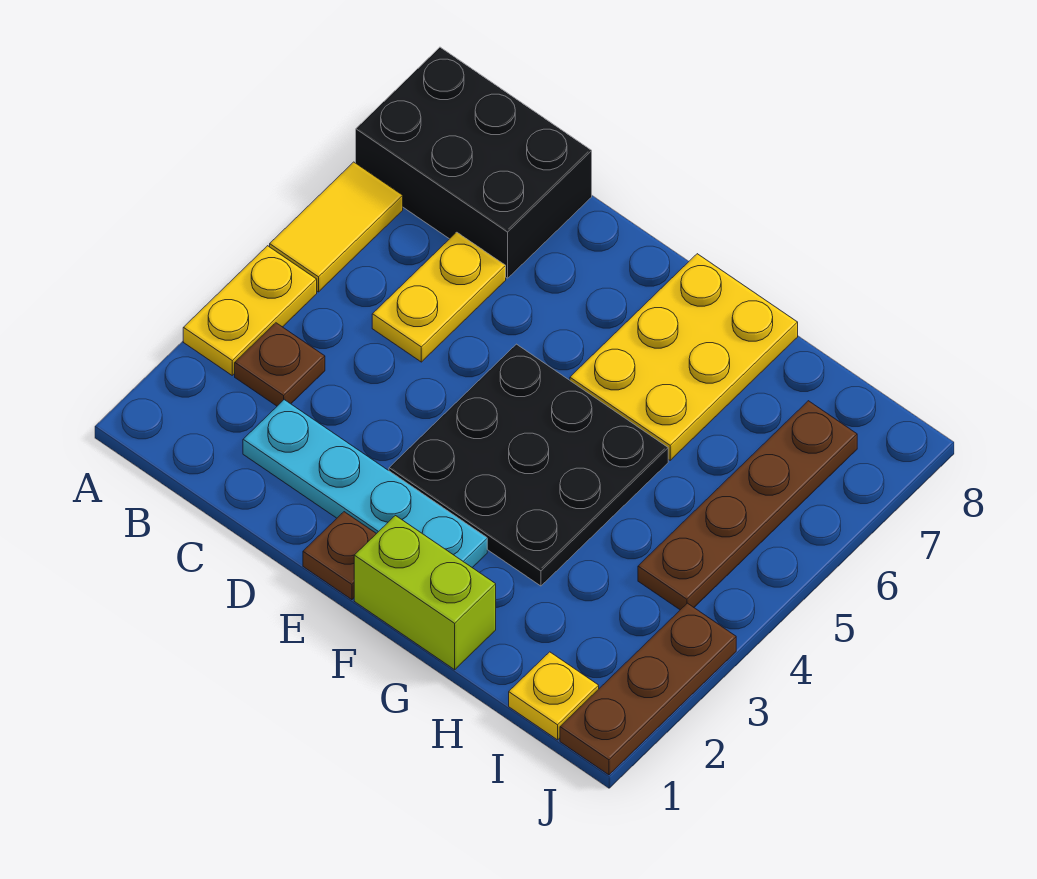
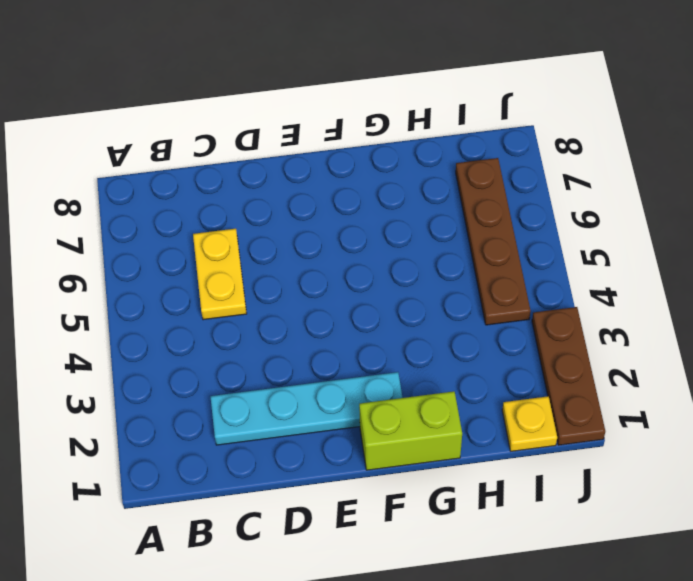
none -> yellow 1x2 plate [183,246,317,375]
none -> yellow 1x2 tile [270,162,403,292]
none -> black 2x3 brick [356,47,592,278]

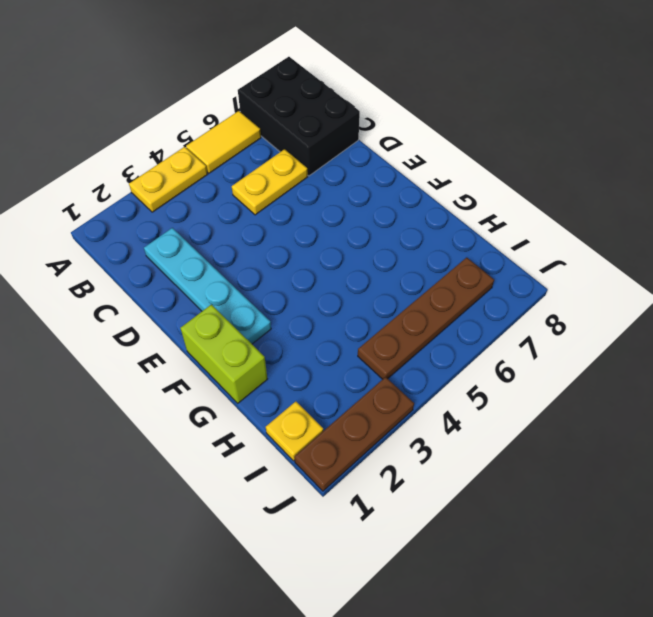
none -> brown 1x1 plate [235,323,325,406]
none -> brown 1x1 plate [303,512,376,600]
none -> black 3x3 plate [389,344,668,586]

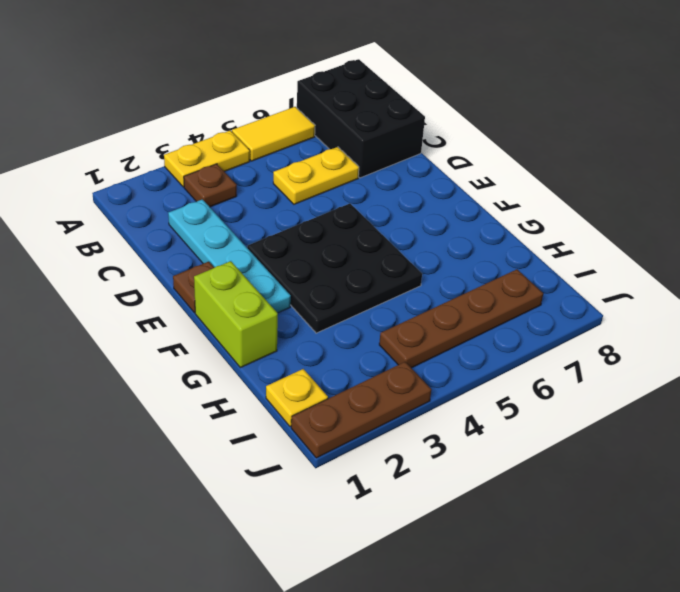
none -> yellow 2x3 plate [570,254,798,460]

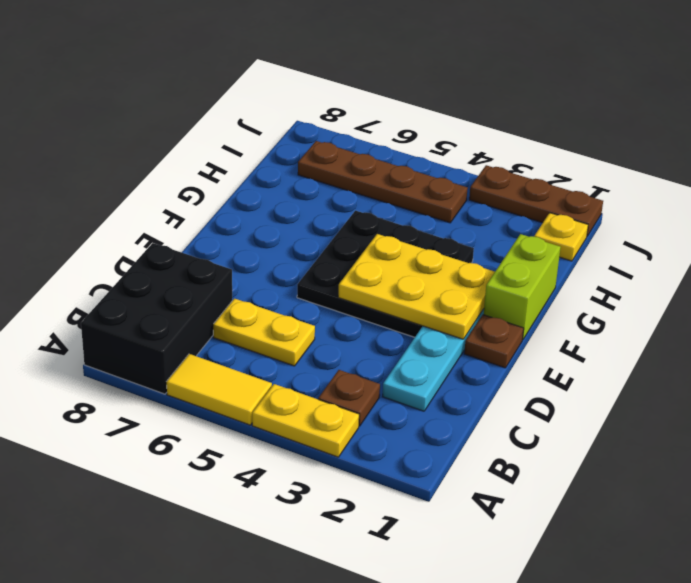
yellow 2x3 plate [338,234,495,339] -> yellow 2x3 plate moved to [570,254,798,460]

